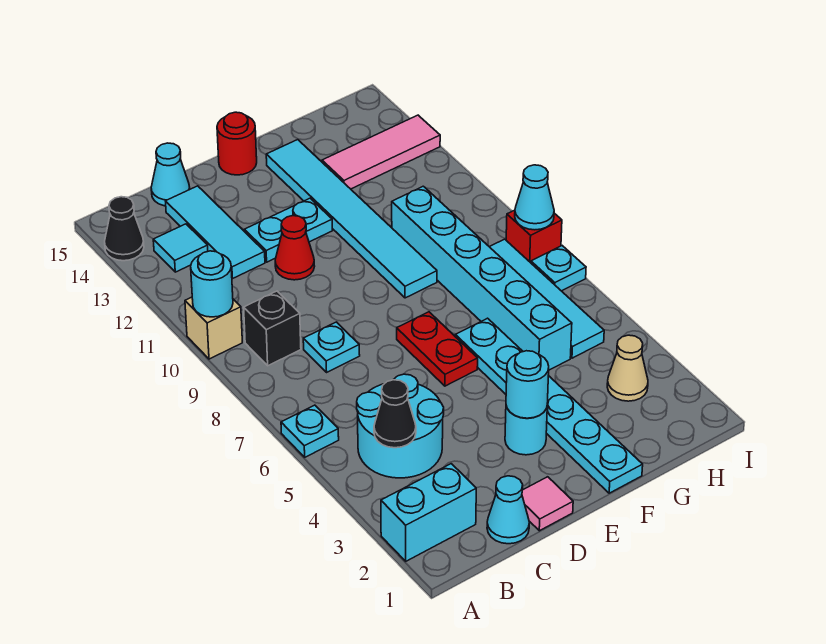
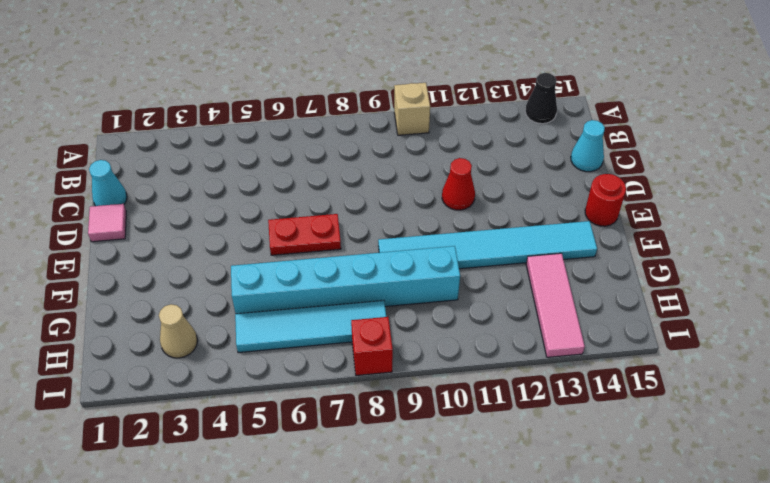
none -> cyan 1x2 brick [381,464,476,561]
none -> cyan 1x1 plate [281,405,339,457]
none -> cyan 2x2 round brick [357,374,444,478]

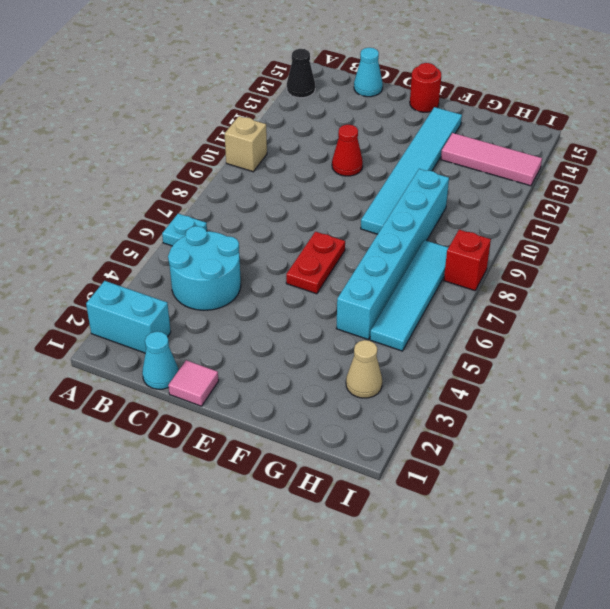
none -> black 1x1 brick [244,291,301,366]
none -> cyan 1x1 tile [153,224,208,272]
none -> cyan 1x1 plate [303,322,360,372]

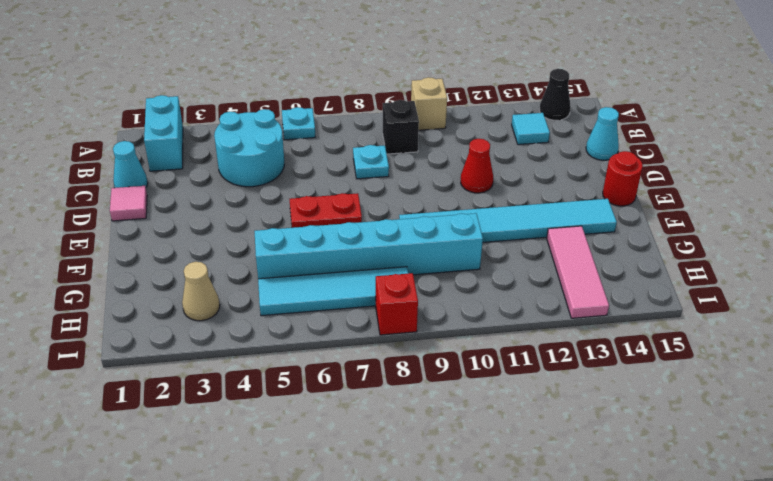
none -> cyan 1x3 tile [166,186,265,279]
none -> cyan 1x2 plate [244,198,332,262]
none -> cyan 1x1 round brick [505,406,547,455]

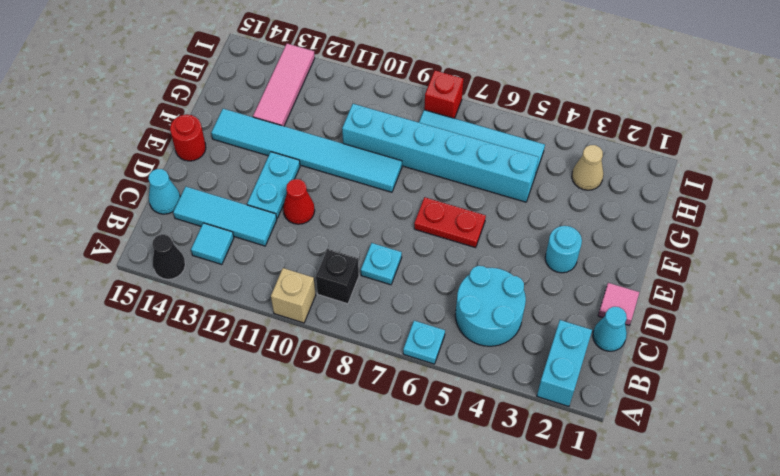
none -> cyan 1x6 plate [455,318,643,493]
none -> cyan 1x1 plate [531,246,586,291]
none -> cyan 1x1 round brick [191,251,233,317]

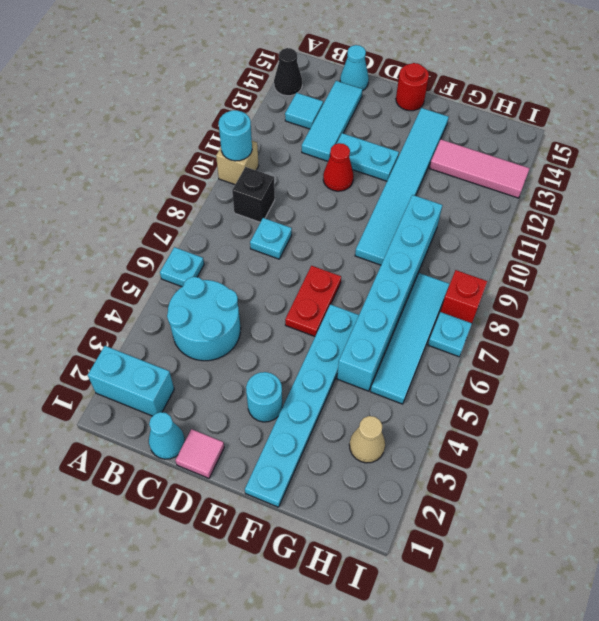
none -> black 1x1 cone [374,380,416,448]
none -> cyan 1x1 round brick [506,351,549,418]
none -> cyan 1x1 cone [515,165,554,230]

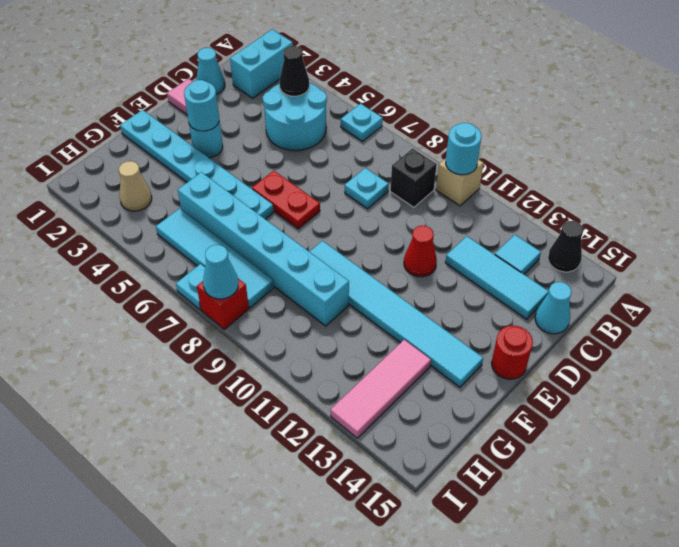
none -> cyan 1x2 plate [244,198,332,262]

